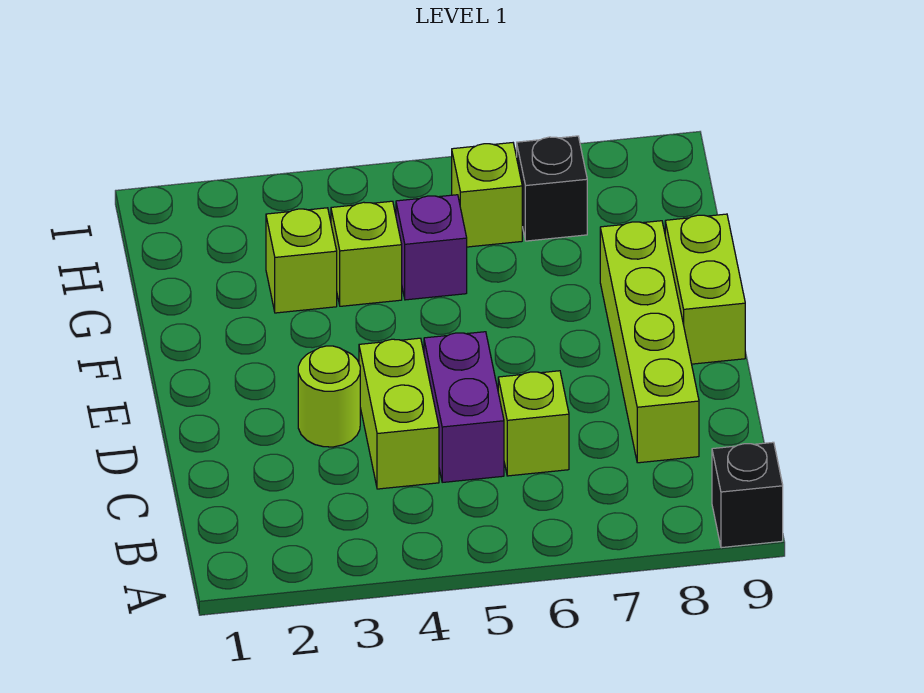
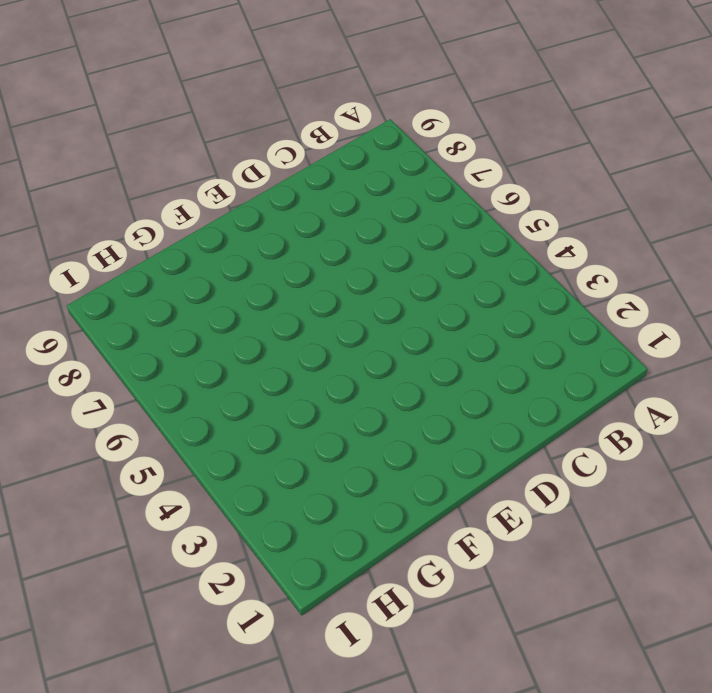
none -> black 1x1 brick [712,442,783,548]
none -> lime 1x2 brick [359,338,439,489]
none -> purple 1x2 brick [424,332,504,482]

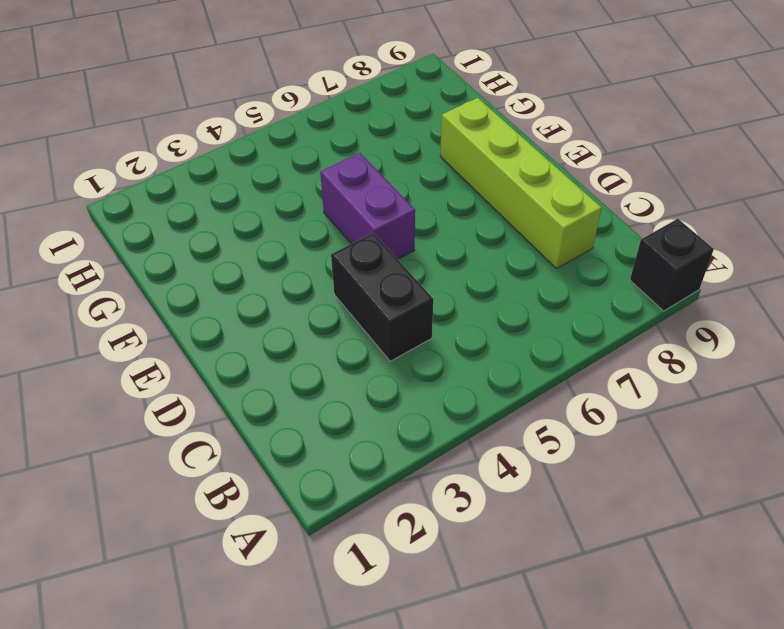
black 1x2 brick [331,233,433,361] -> lime 1x2 brick [359,338,439,489]
purple 1x2 brick [320,153,415,259] -> purple 1x2 brick moved to [424,332,504,482]
none -> lime 1x1 brick [498,371,569,476]
none -> lime 1x1 round brick [298,346,360,447]
none -> lime 1x2 brick [665,214,745,364]

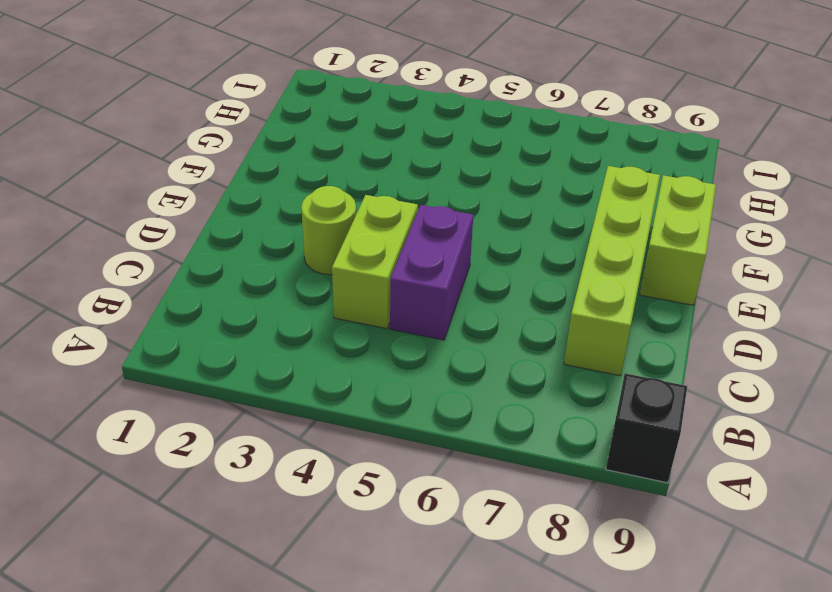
none -> lime 1x1 brick [498,371,569,476]
none -> lime 1x1 brick [266,208,337,313]
none -> lime 1x1 brick [331,201,402,306]

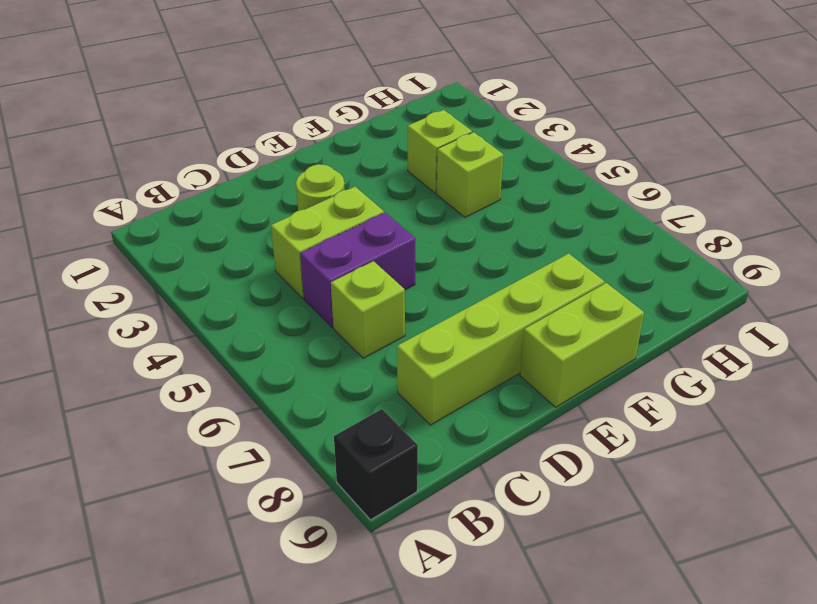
none -> purple 1x1 brick [396,195,467,300]
none -> lime 1x1 brick [452,143,522,247]
none -> black 1x1 brick [517,136,587,241]

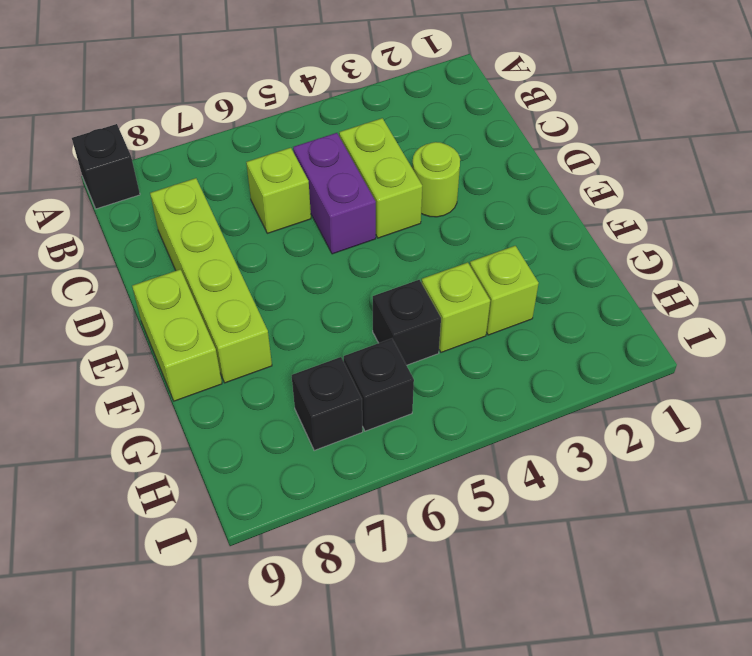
black 1x1 brick [373,280,441,365] -> purple 1x1 brick [396,195,467,300]
black 1x1 brick [344,339,414,431] -> lime 1x1 brick [452,143,522,247]

